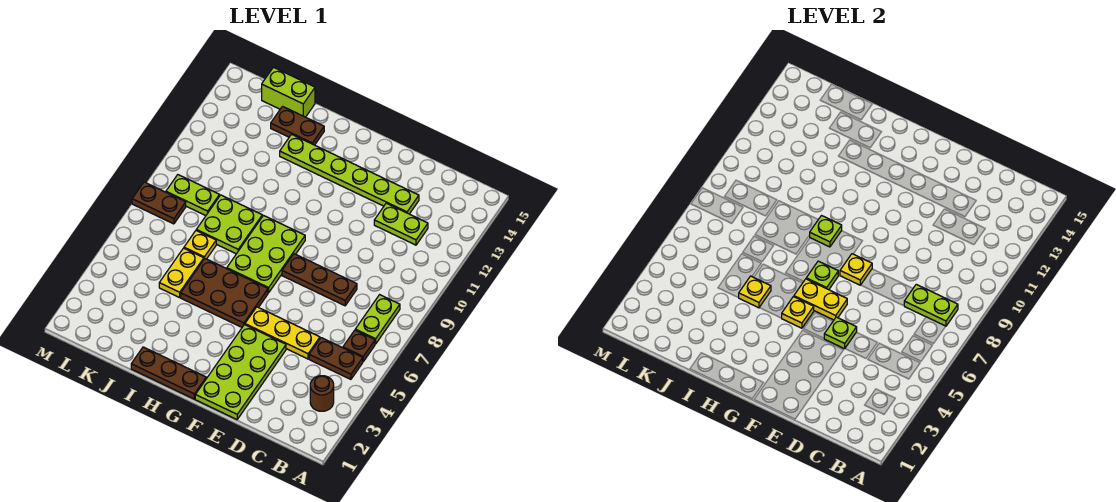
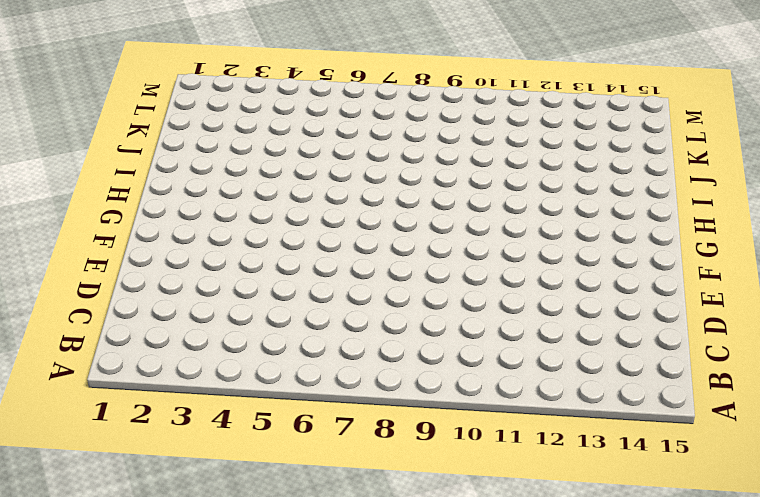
none -> brown 1x1 round brick [310,376,334,411]
none -> brown 1x2 plate [309,338,363,379]
none -> brown 1x1 plate [343,330,375,362]

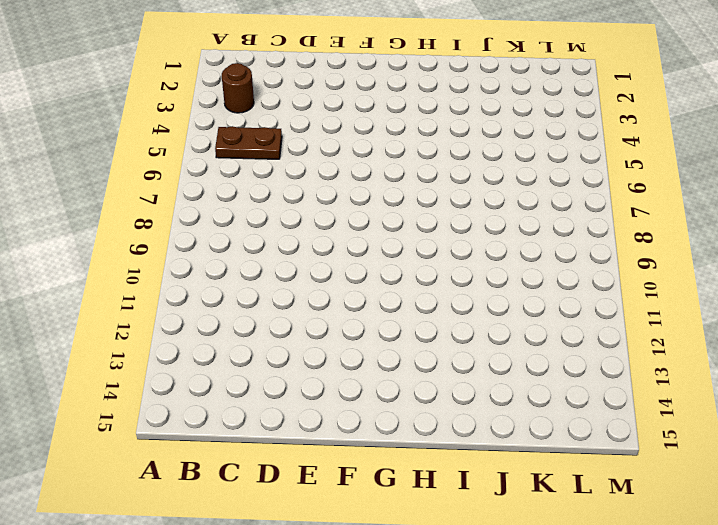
none -> brown 1x1 plate [343,330,375,362]
none -> lime 1x2 plate [355,295,400,344]
none -> lime 1x2 plate [374,203,428,245]

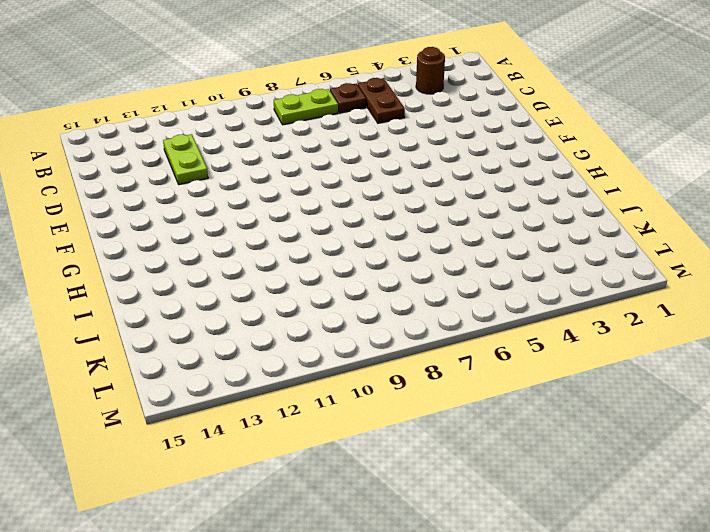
none -> yellow 1x3 plate [245,307,320,359]
none -> brown 1x3 plate [282,254,357,306]
none -> lime 1x6 plate [280,134,419,214]

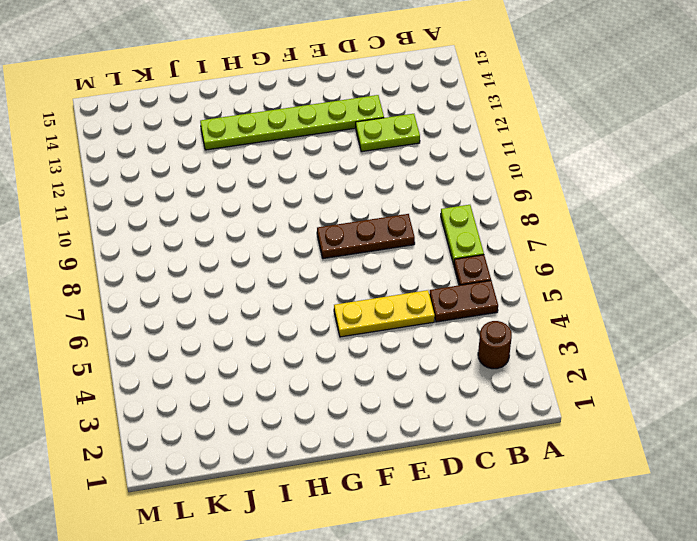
none -> lime 2x4 plate [195,325,286,419]
none -> brown 1x3 plate [131,347,206,399]
none -> brown 2x3 plate [181,259,268,327]

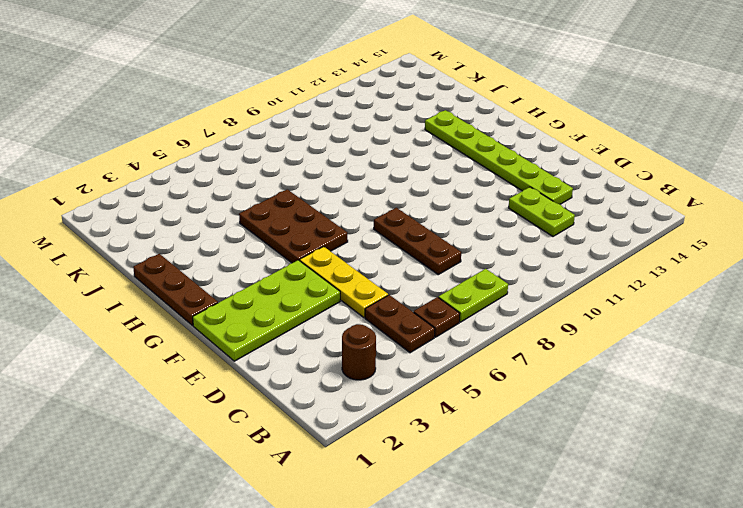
none -> lime 2x3 plate [227,216,305,293]
none -> lime 2x2 plate [196,195,262,254]
none -> brown 1x2 plate [271,106,324,145]

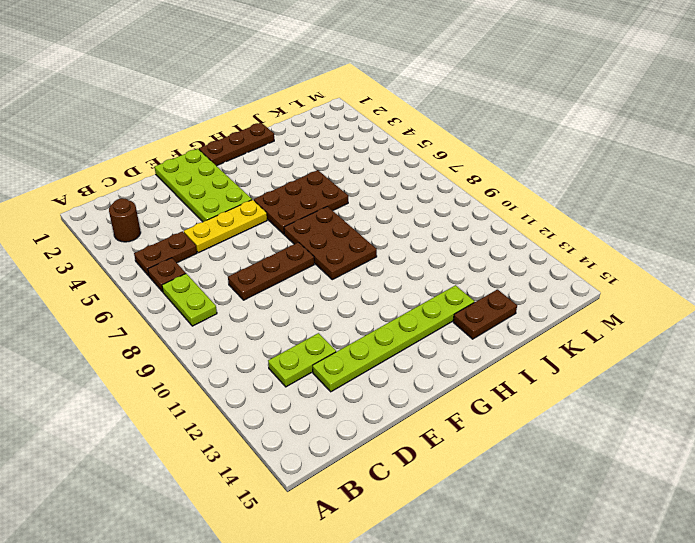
brown 2x3 plate [284,206,377,280] -> lime 2x3 plate [227,216,305,293]
none -> lime 2x2 plate [196,195,262,254]
none -> yellow 1x2 plate [159,248,204,298]
none -> yellow 1x1 plate [184,231,216,259]

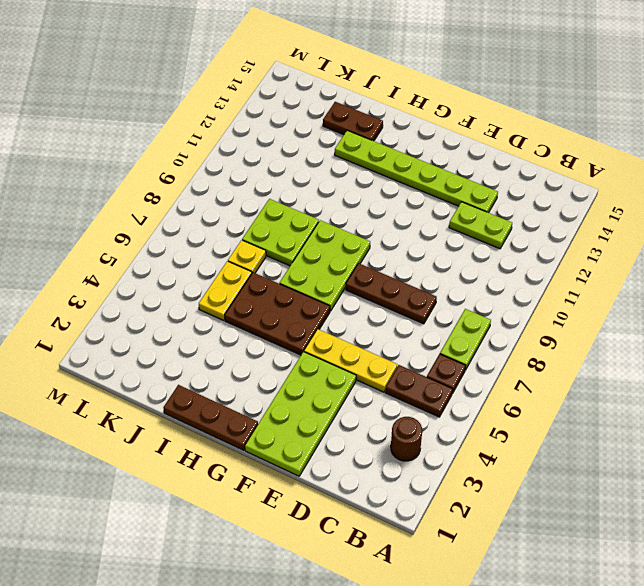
none -> lime 1x2 brick [262,67,315,117]
none -> lime 1x2 plate [166,175,220,216]
none -> brown 1x2 plate [132,182,186,224]

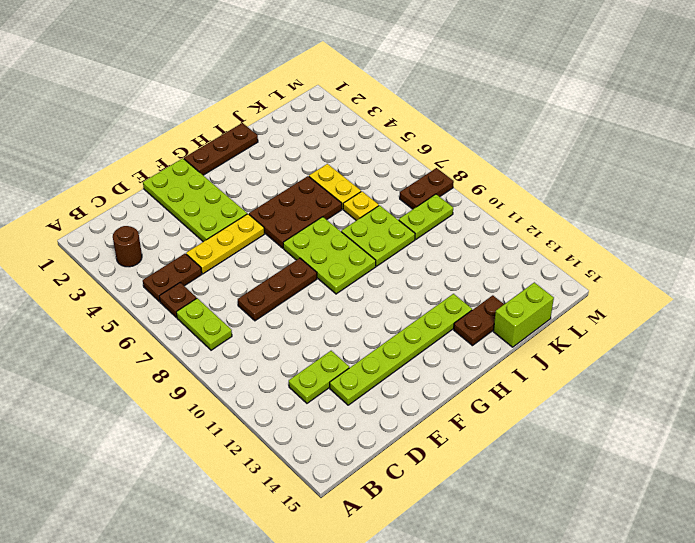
none -> lime 1x2 plate [904,284,958,326]
none -> lime 1x1 plate [824,317,857,349]
none -> yellow 1x2 plate [794,279,847,320]

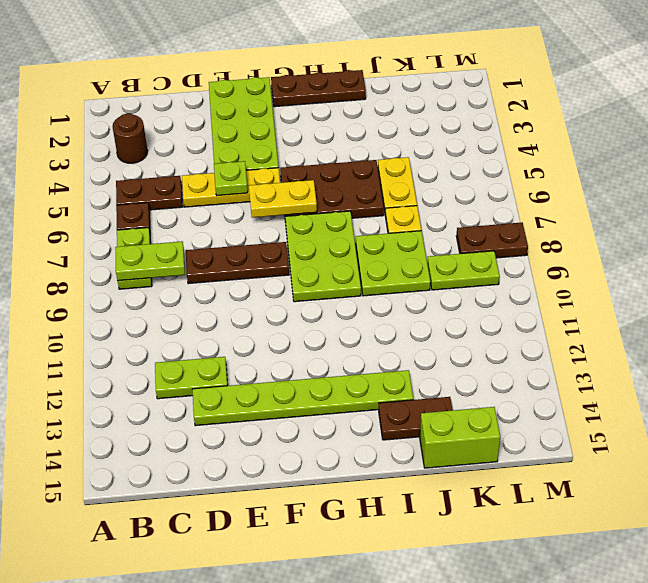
none -> yellow 1x1 plate [840,254,872,285]
none -> yellow 1x1 plate [782,297,814,328]
none -> lime 1x1 plate [806,261,838,290]

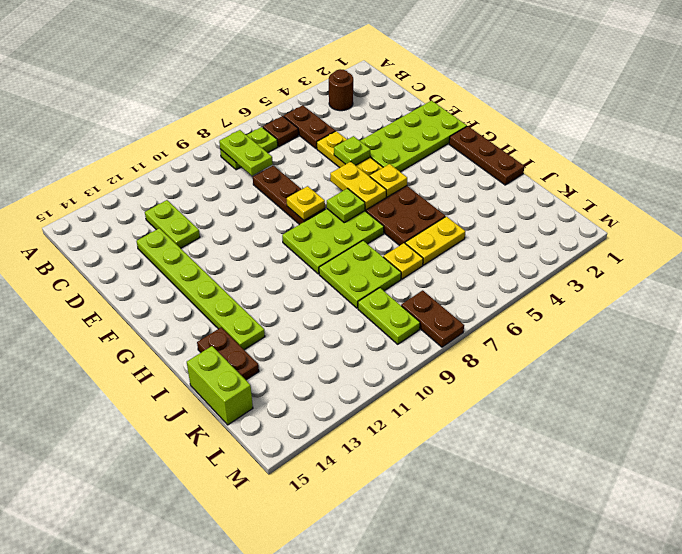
none -> lime 1x1 plate [810,216,842,247]
none -> yellow 1x1 plate [739,276,771,308]

